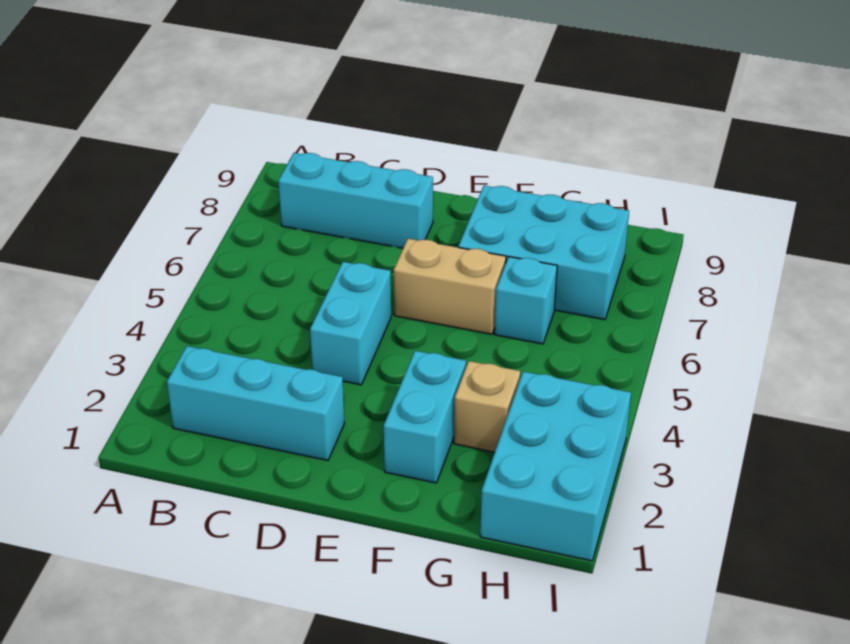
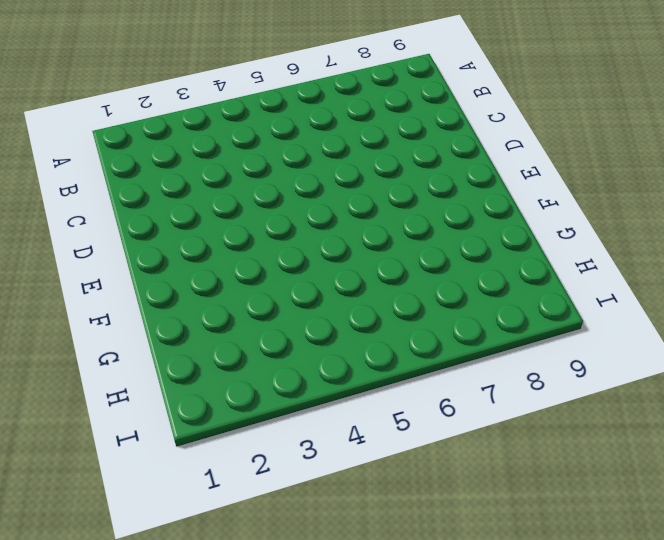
none -> cyan 1x3 brick [167,346,344,460]
none -> cyan 1x3 brick [278,153,433,248]

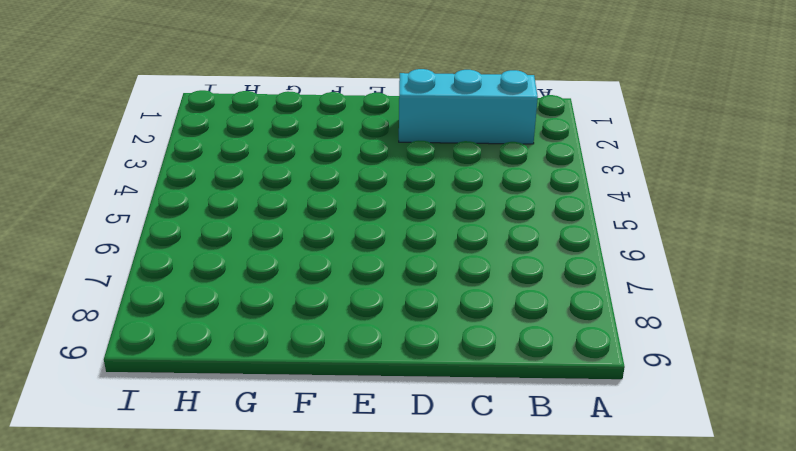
none -> cyan 1x3 brick [278,153,433,248]
none -> cyan 1x2 brick [310,262,391,385]

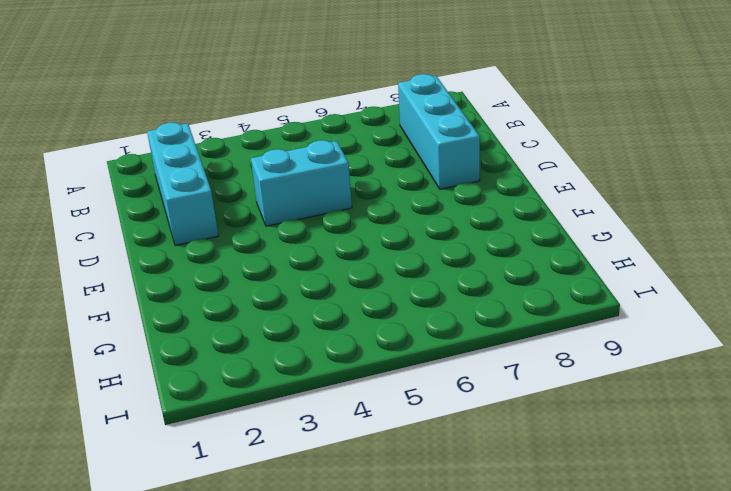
none -> tan 1x2 brick [394,239,506,334]
none -> cyan 1x2 brick [384,351,466,483]

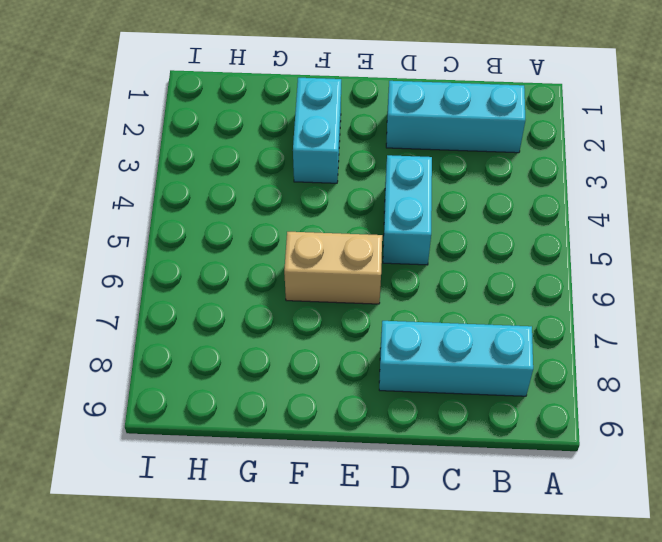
none -> cyan 2x3 brick [458,186,629,320]
none -> tan 1x1 brick [454,361,520,452]

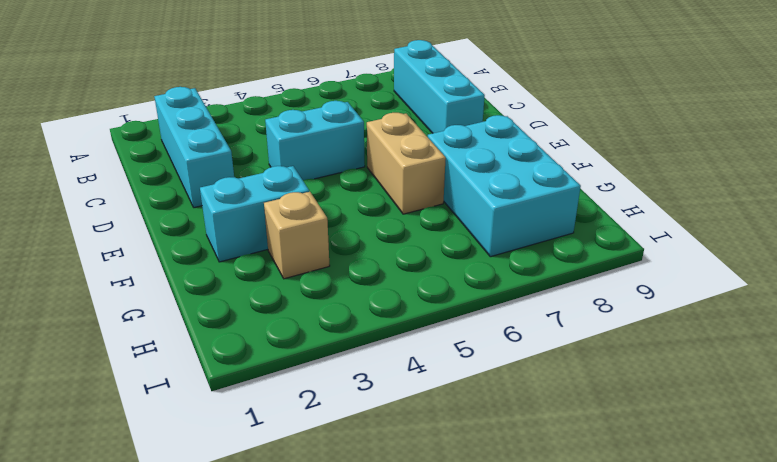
none -> cyan 1x1 brick [495,257,557,344]
none -> cyan 2x3 brick [480,372,631,561]

